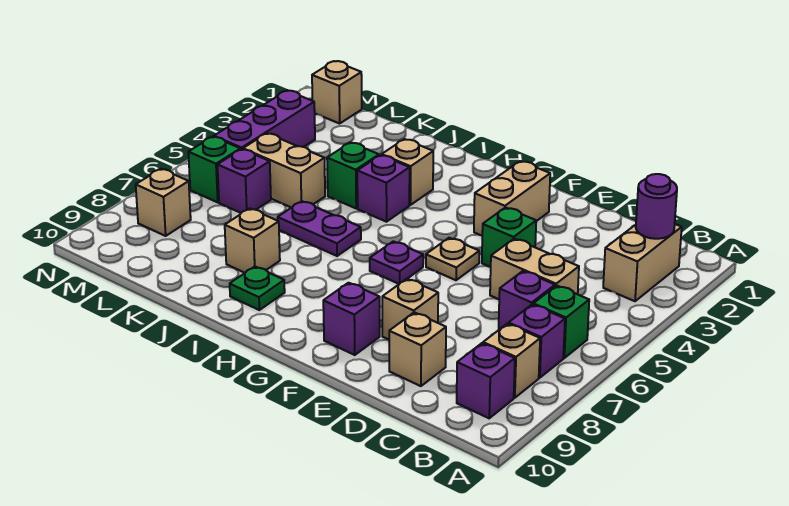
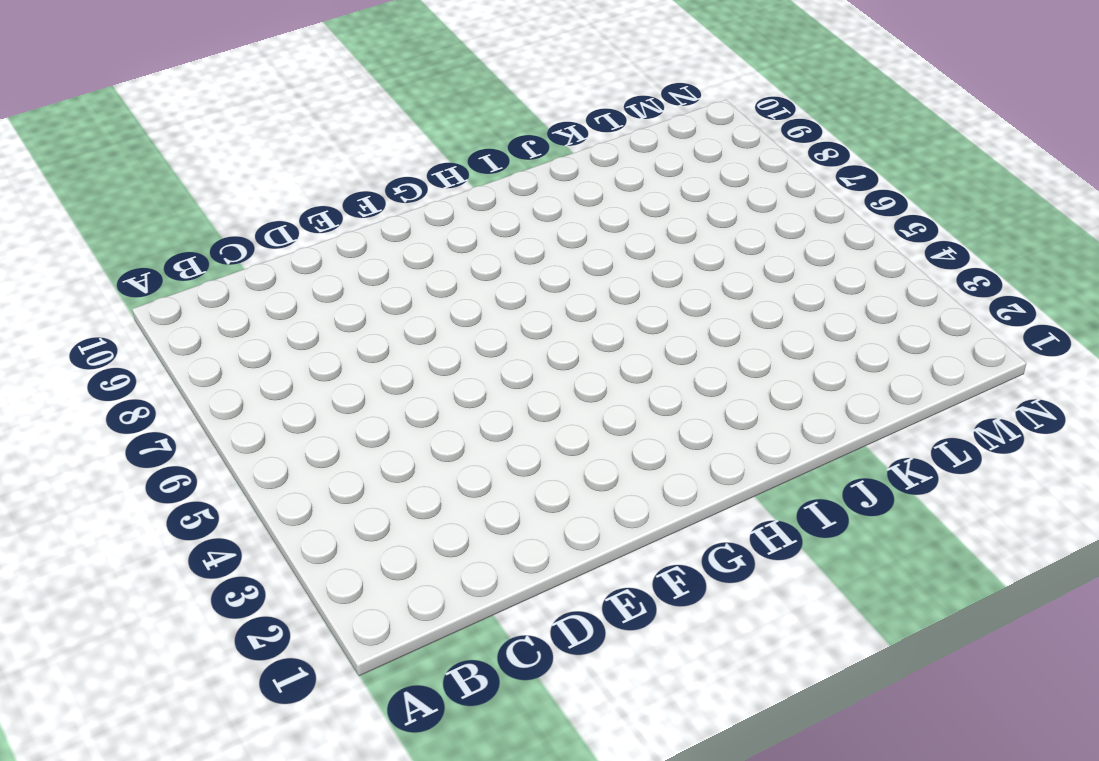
none -> tan 1x2 brick [603,224,682,301]
none -> green 1x1 brick [533,286,589,358]
none -> purple 1x1 brick [509,304,565,378]

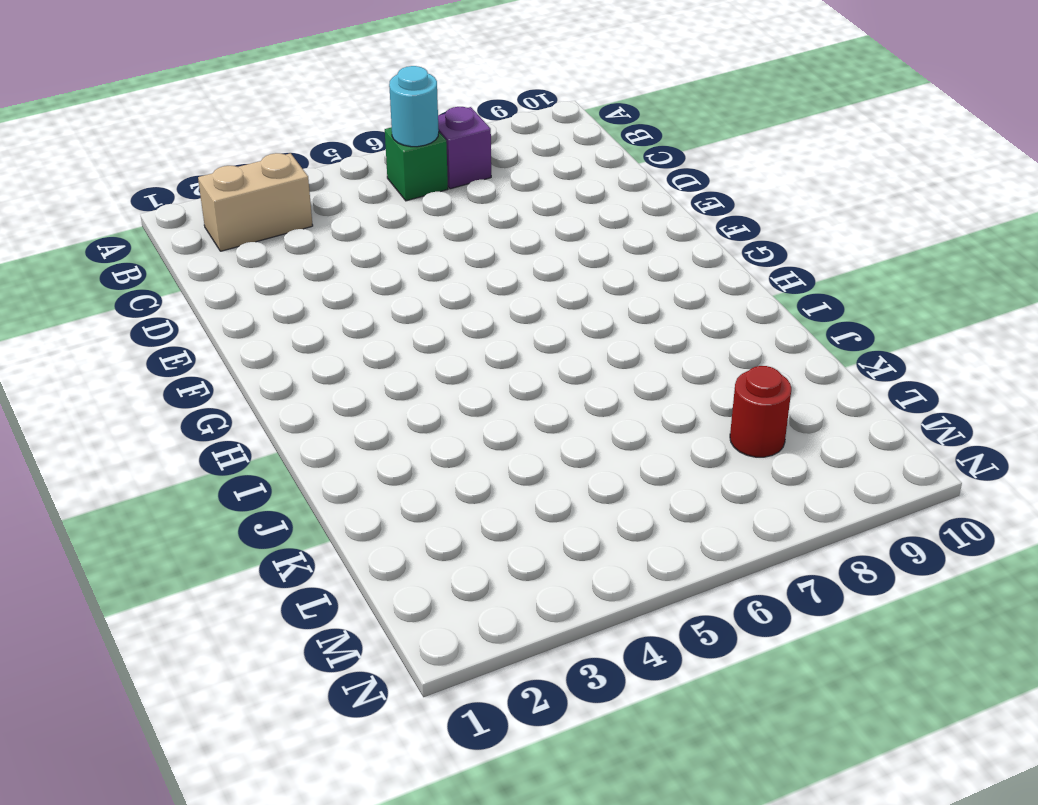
cyan 1x1 round brick [389,66,439,147] -> none
red 1x1 round brick [730,366,791,457] -> none
none -> tan 1x1 brick [483,324,540,398]
none -> purple 1x1 brick [457,343,515,418]
none -> tan 1x2 brick [490,239,579,299]

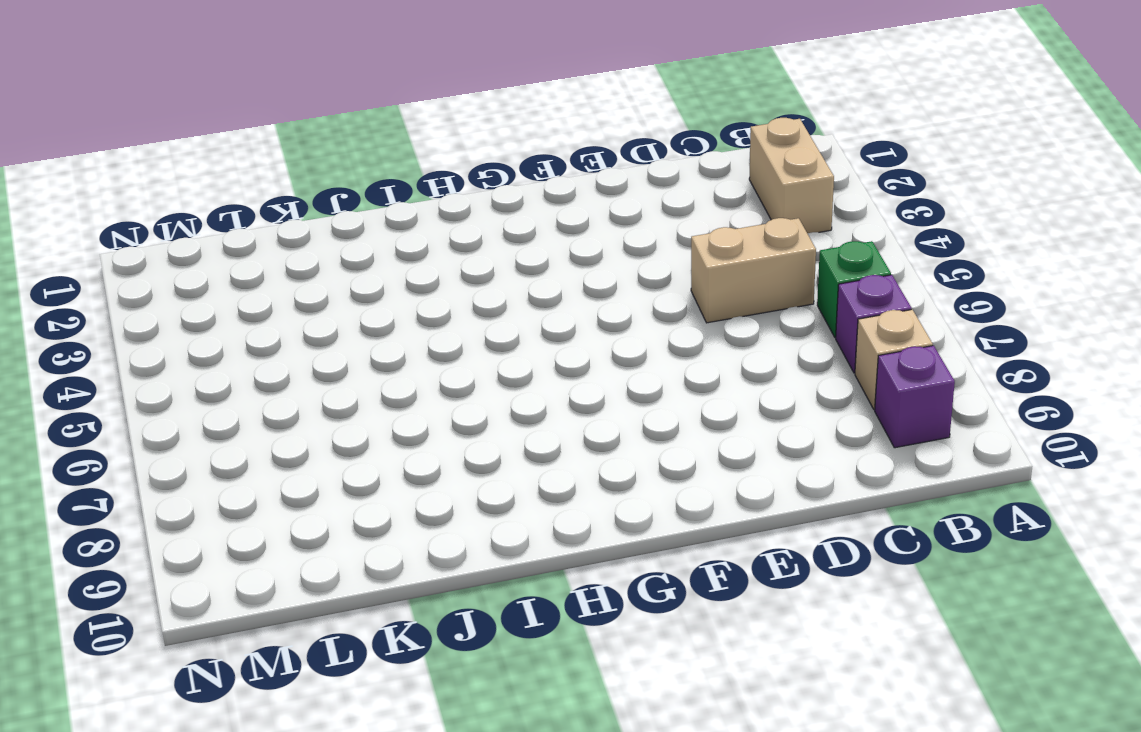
none -> purple 1x1 brick [499,271,555,329]
none -> tan 1x1 brick [389,312,446,386]
none -> green 1x1 brick [482,208,536,267]

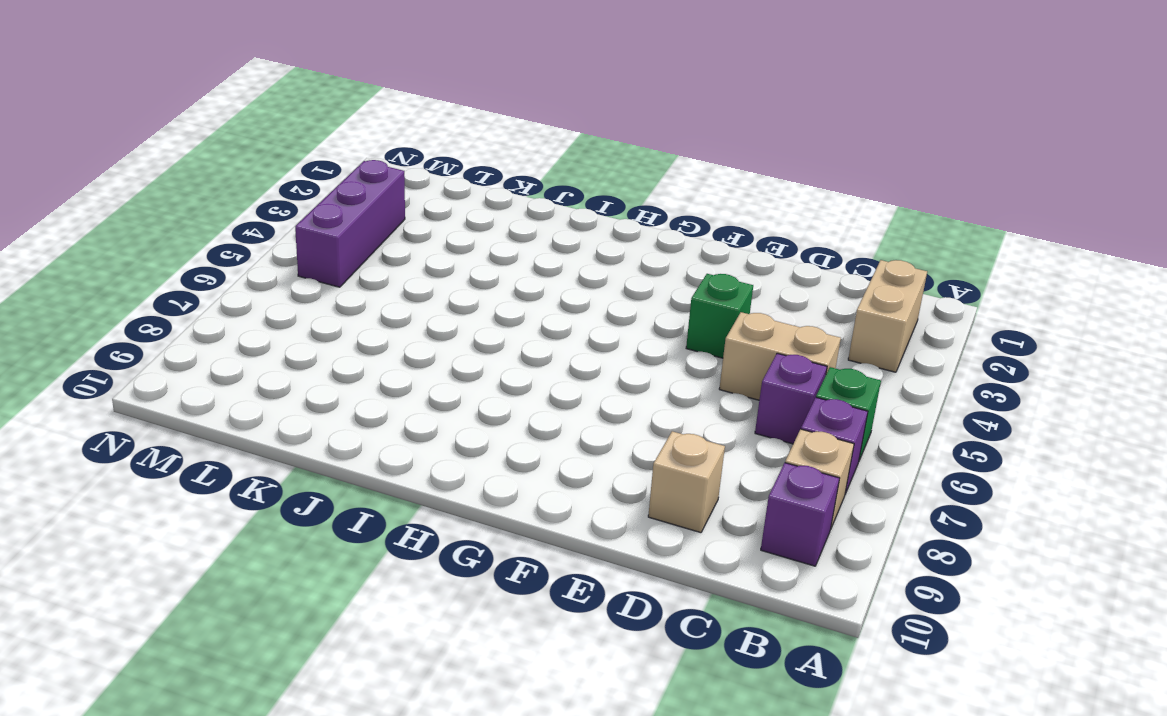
none -> tan 1x1 brick [382,279,438,339]
none -> tan 1x2 brick [474,161,550,236]
none -> tan 1x1 plate [426,238,479,280]

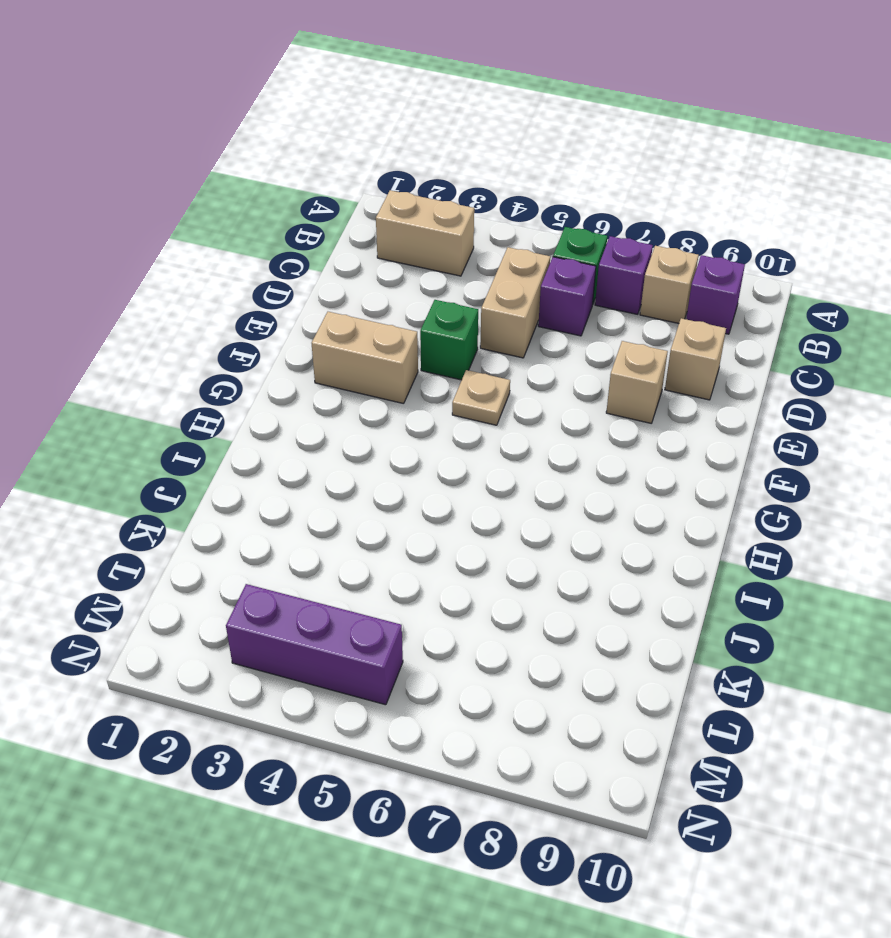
none -> purple 1x1 brick [323,283,380,355]
none -> purple 1x1 plate [370,241,423,284]
none -> tan 1x1 brick [382,139,433,205]

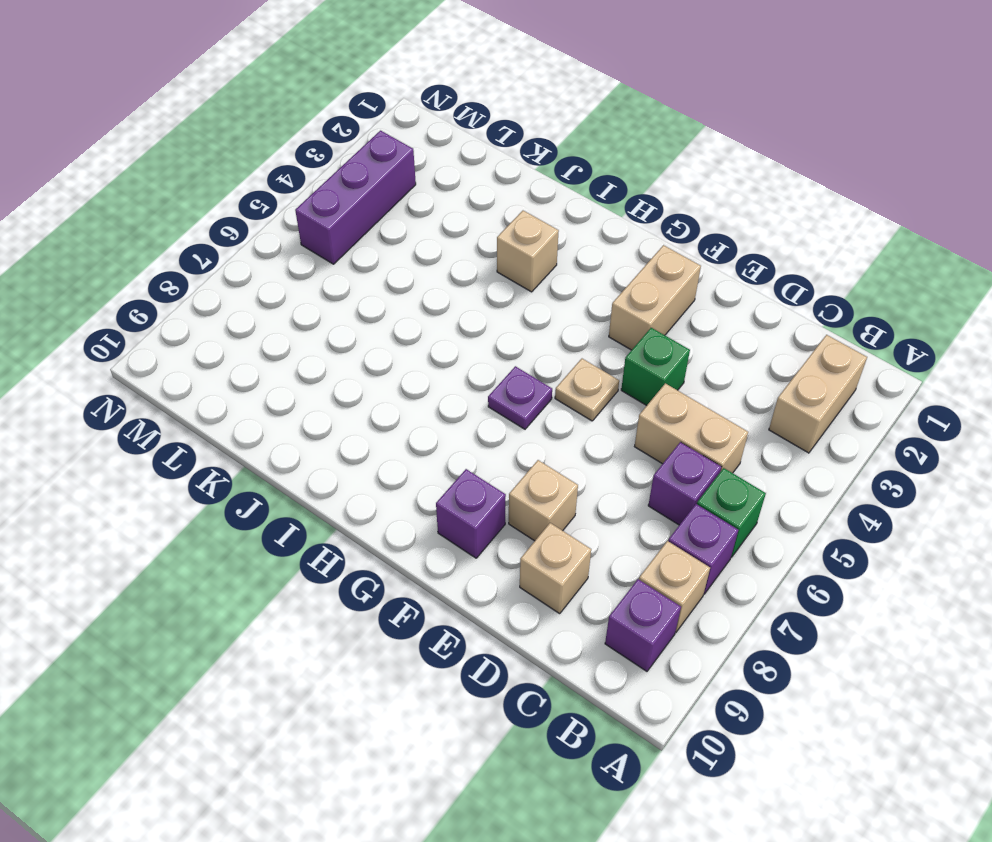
none -> purple 1x1 brick [357,155,410,222]
none -> purple 1x2 plate [278,201,361,256]
none -> green 1x1 plate [230,267,285,310]

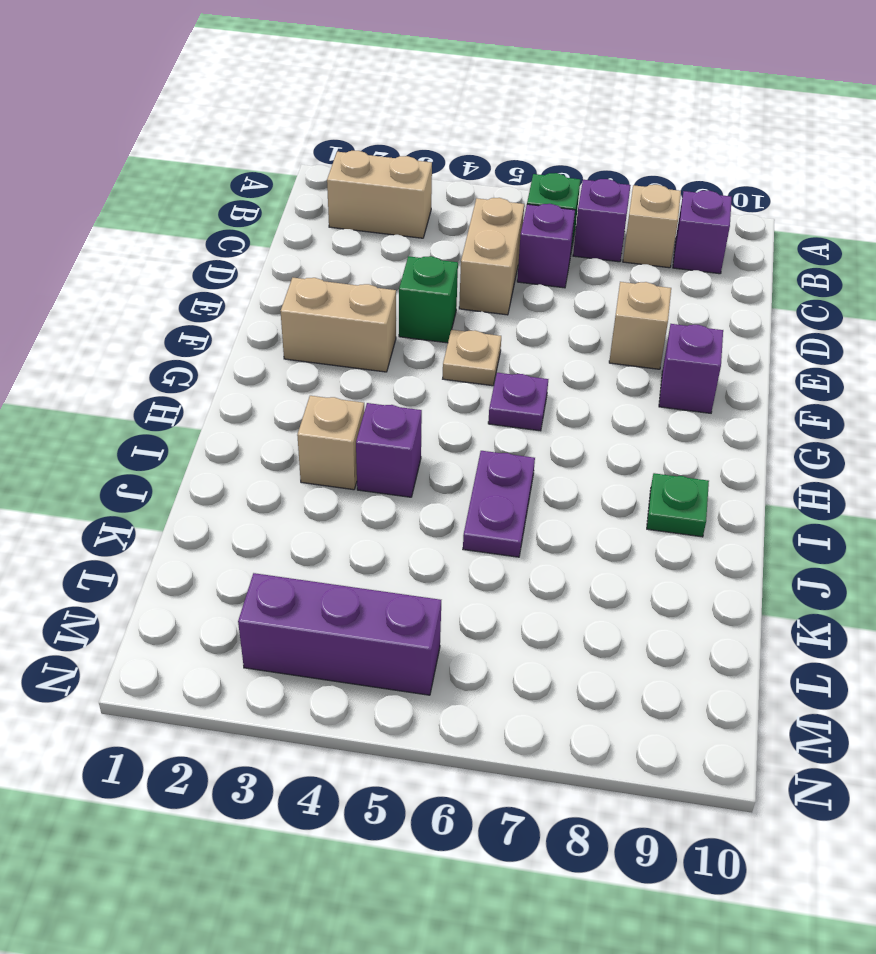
none -> tan 1x1 brick [389,312,446,386]
none -> green 1x1 brick [327,142,379,208]
none -> tan 1x1 brick [225,208,280,273]

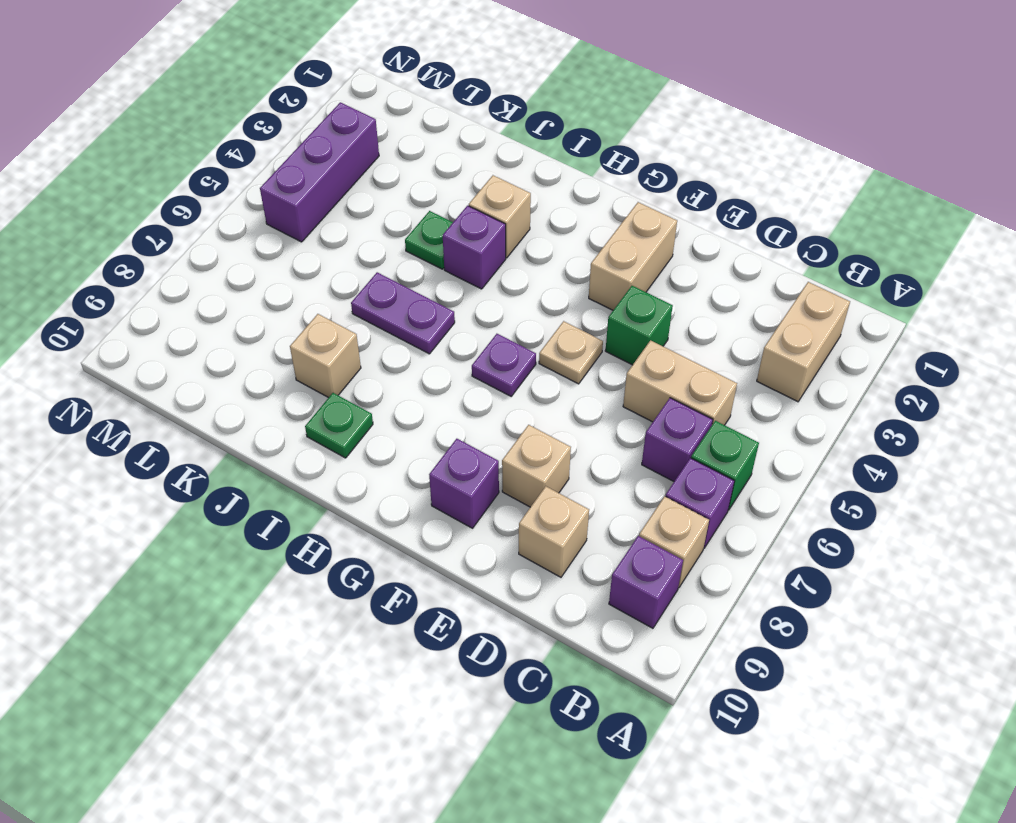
green 1x1 plate [405,211,453,269] -> green 1x1 brick [327,142,379,208]
none -> tan 1x2 brick [243,133,325,208]
none -> purple 1x1 brick [217,149,271,213]
none -> tan 1x1 brick [312,61,362,124]

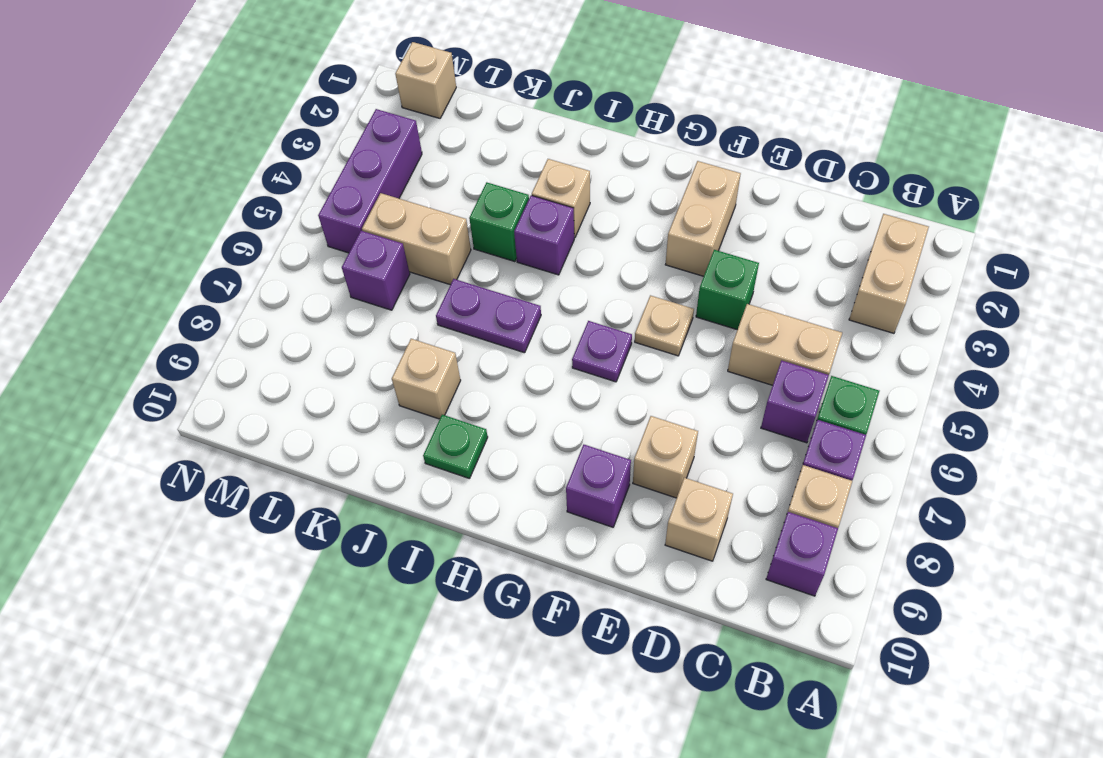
none -> green 1x1 brick [188,137,240,202]
none -> tan 1x1 brick [136,169,191,236]
none -> purple 1x1 round brick [636,174,677,239]

